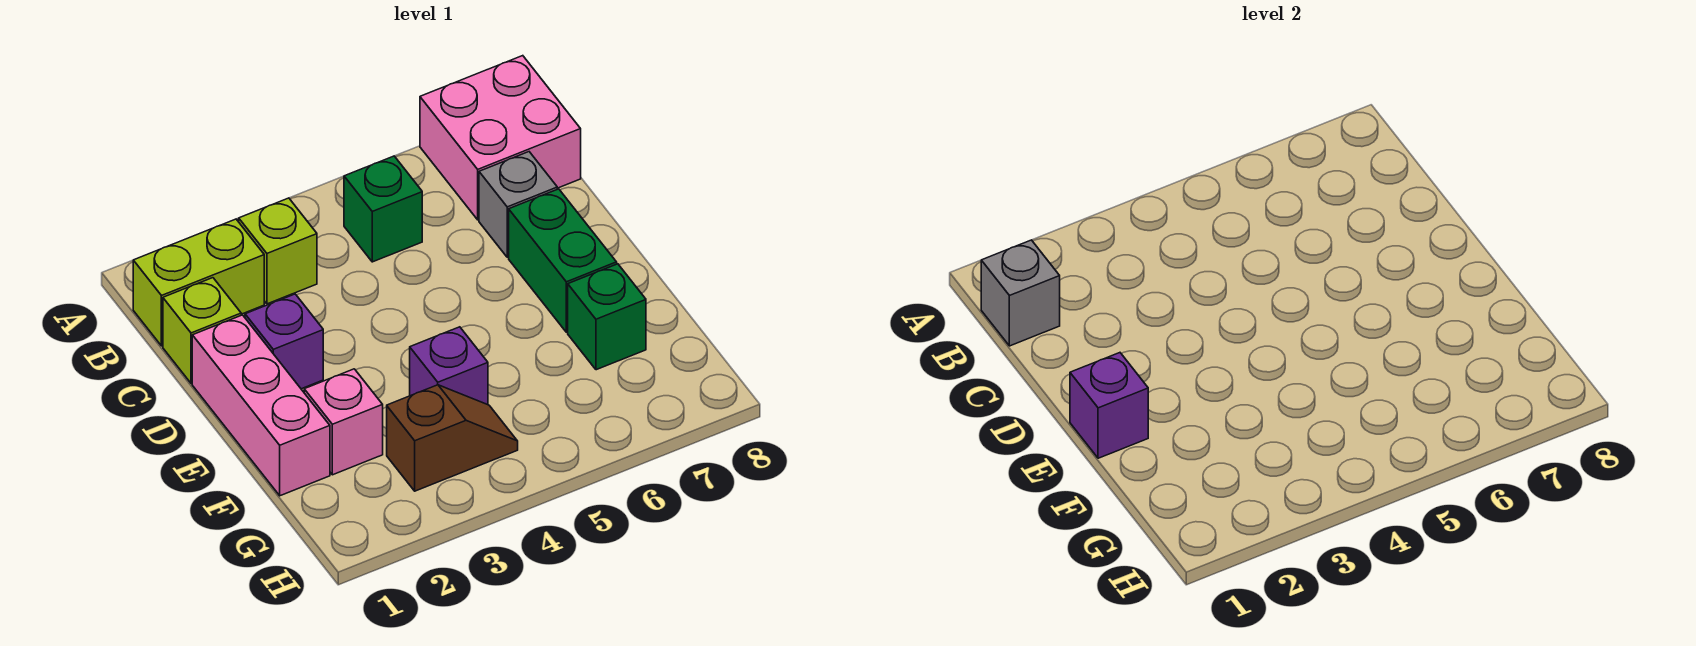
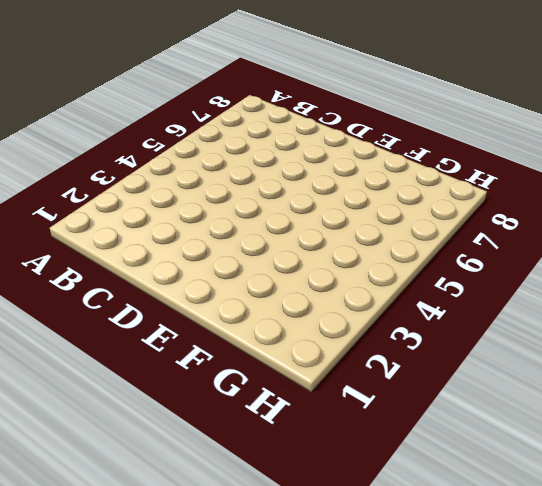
none -> pink 2x2 brick [420,56,581,220]
none -> lime 1x2 brick [133,219,264,346]
none -> lime 1x1 brick [239,198,317,304]

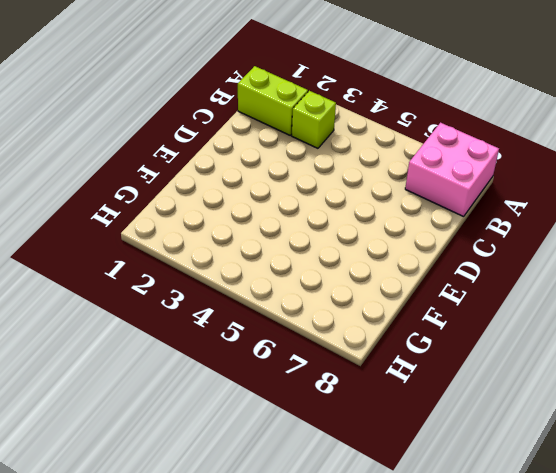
none -> green 1x1 brick [344,156,422,262]
none -> lime 1x1 brick [163,278,241,383]
none -> grey 1x1 brick [479,152,557,257]

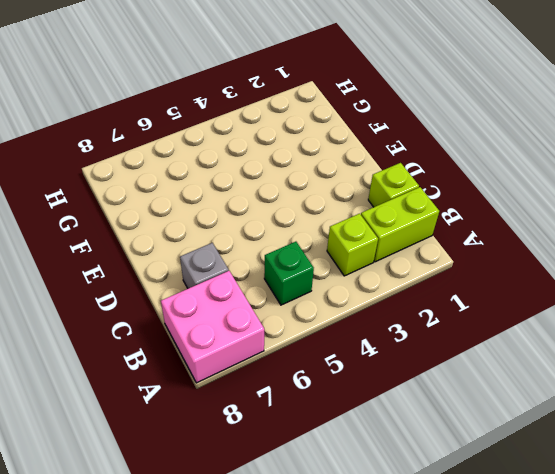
none -> pink 1x3 brick [192,315,330,496]
none -> purple 1x1 brick [245,294,323,389]
none -> green 1x2 brick [509,189,617,332]

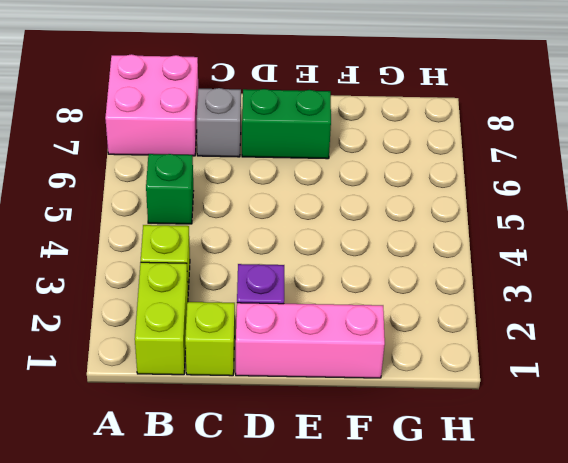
none -> pink 1x1 brick [304,369,383,475]
none -> purple 1x1 brick [410,327,488,405]
none -> green 1x1 brick [568,264,646,370]

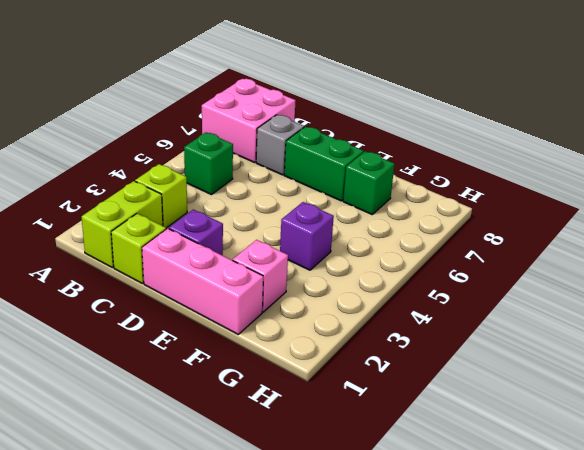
none -> brown 1x2 slope [387,385,518,491]
none -> grey 1x1 brick [981,240,1060,346]
none -> purple 1x1 brick [1070,353,1148,458]

